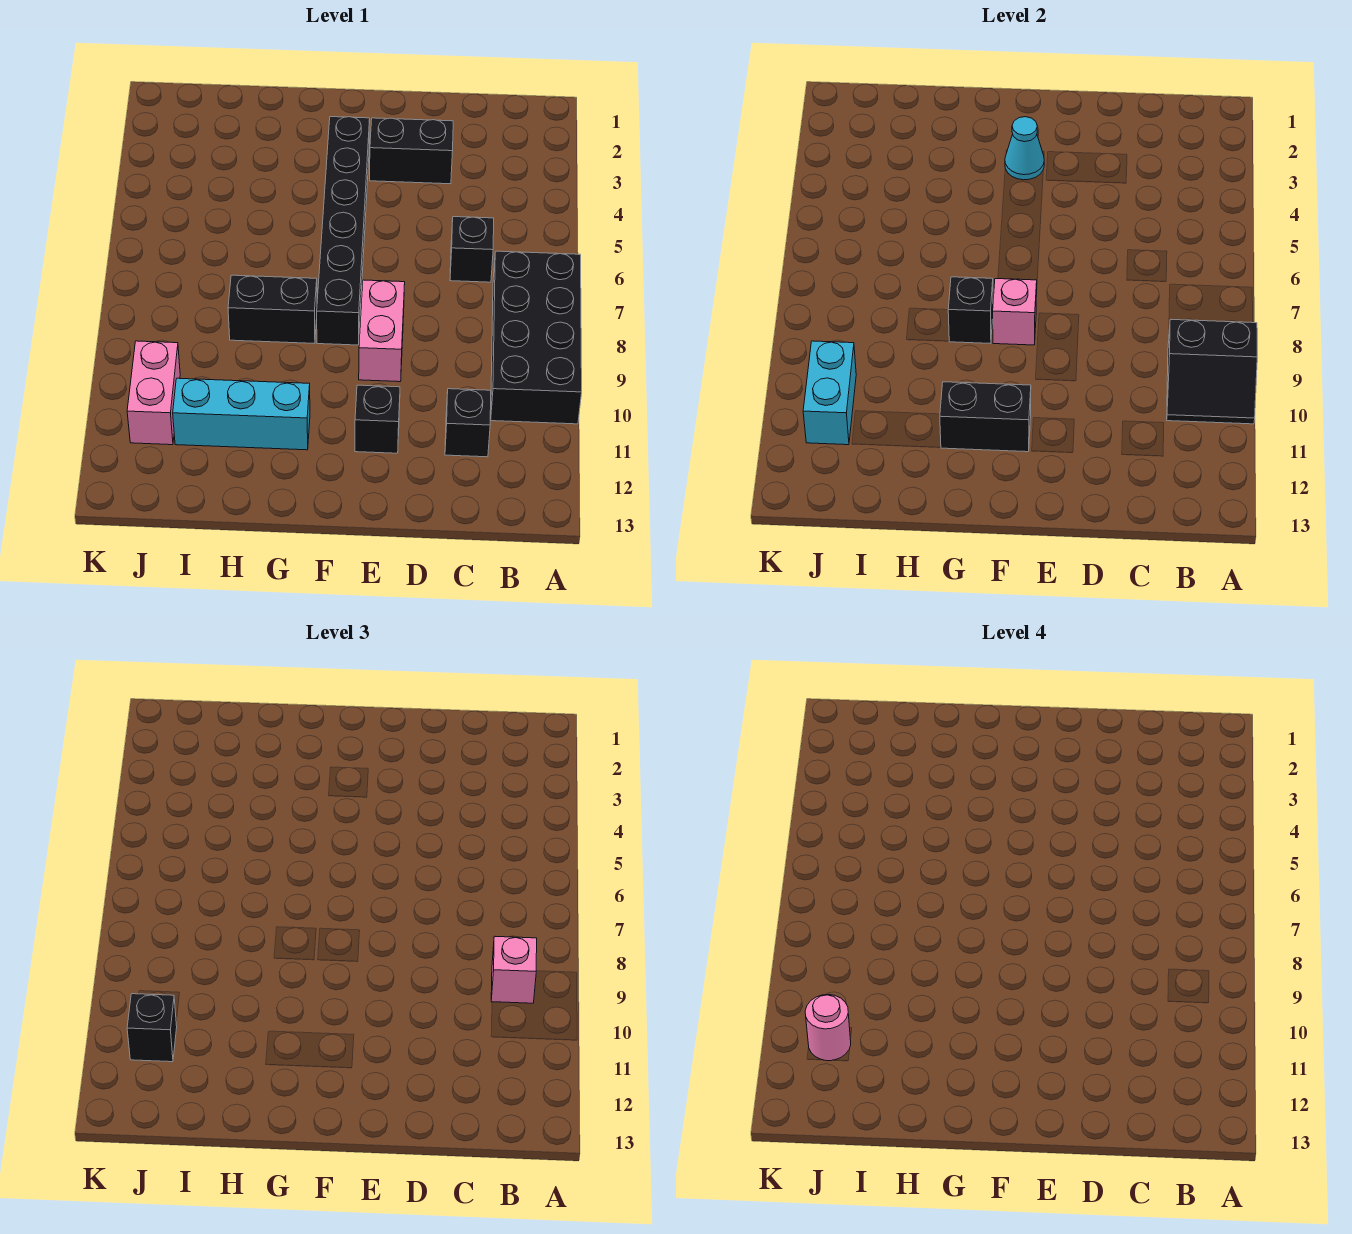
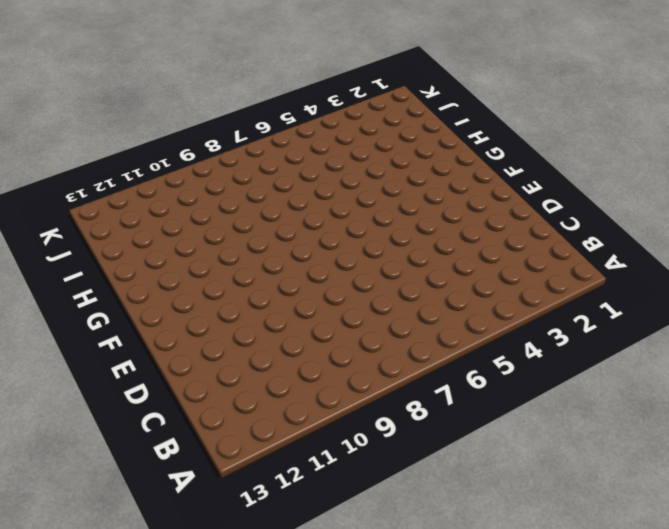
none -> black 2x4 brick [491,251,582,424]
none -> black 1x1 brick [450,217,494,282]
none -> black 1x1 brick [445,389,491,457]

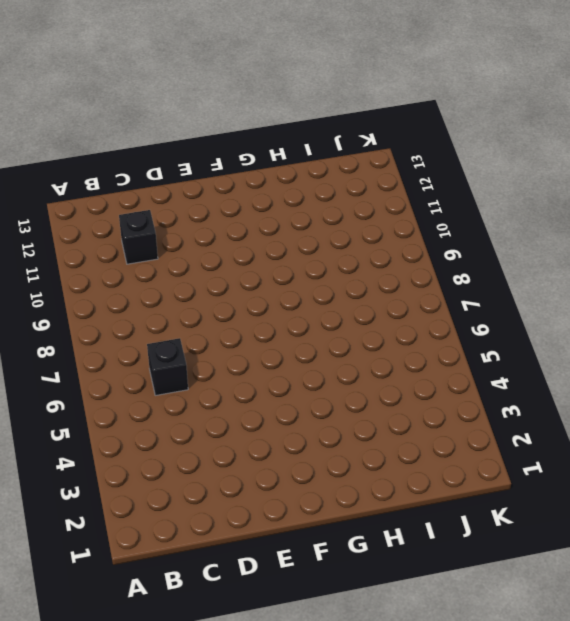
none -> black 2x4 brick [491,251,582,424]
none -> black 1x2 brick [370,118,453,184]
none -> pink 1x2 brick [359,280,405,382]

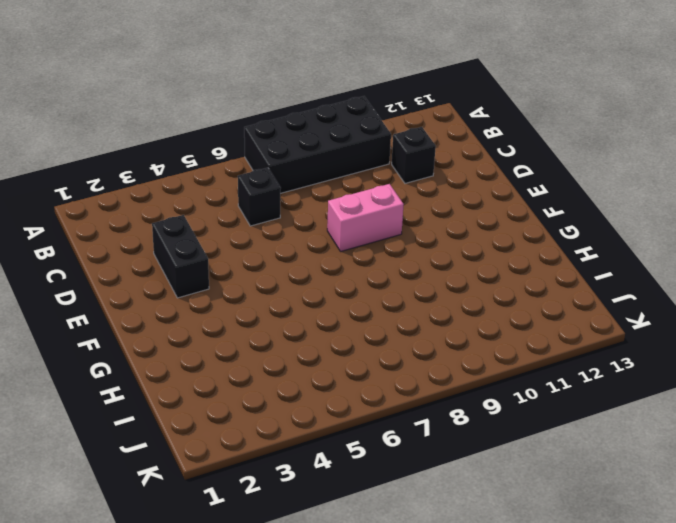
none -> black 1x1 brick [355,385,400,453]
none -> black 1x6 brick [317,117,370,345]
none -> black 1x2 brick [228,275,317,343]

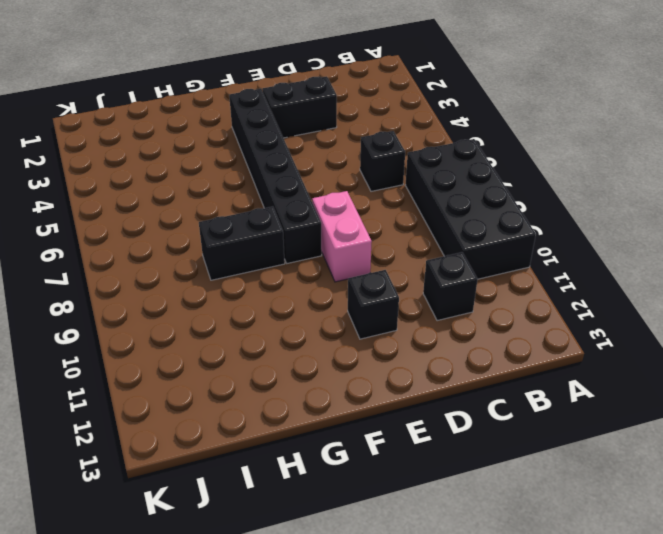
none -> cyan 1x3 brick [173,378,310,450]
none -> pink 1x2 brick [127,341,180,445]
none -> black 2x2 slope [1167,319,1257,424]

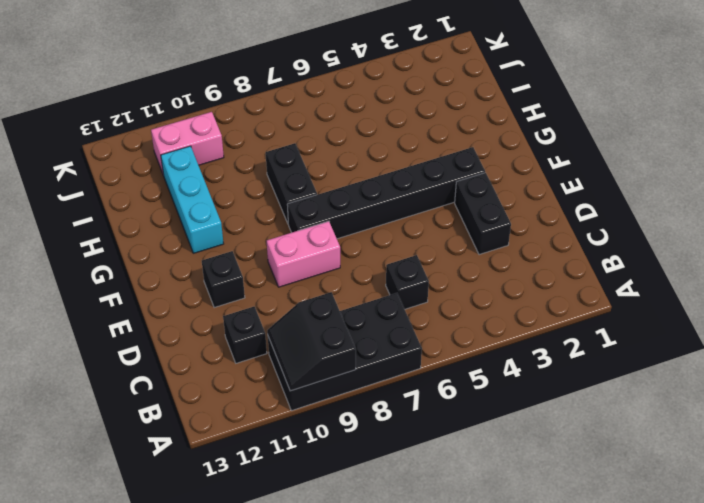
none -> cyan 1x1 cone [1005,117,1044,180]
none -> pink 1x1 brick [993,279,1037,345]
none -> black 1x2 brick [940,382,1031,452]

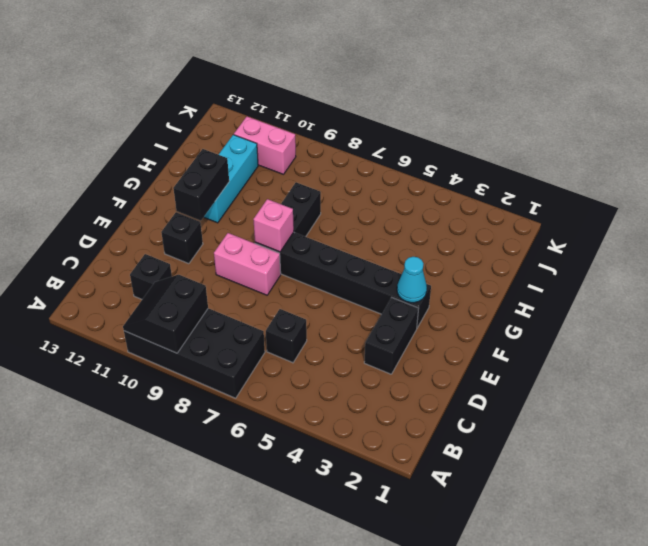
none -> black 1x1 brick [948,277,993,343]
none -> cyan 1x2 brick [803,341,856,445]
none -> pink 1x1 brick [491,936,537,1003]

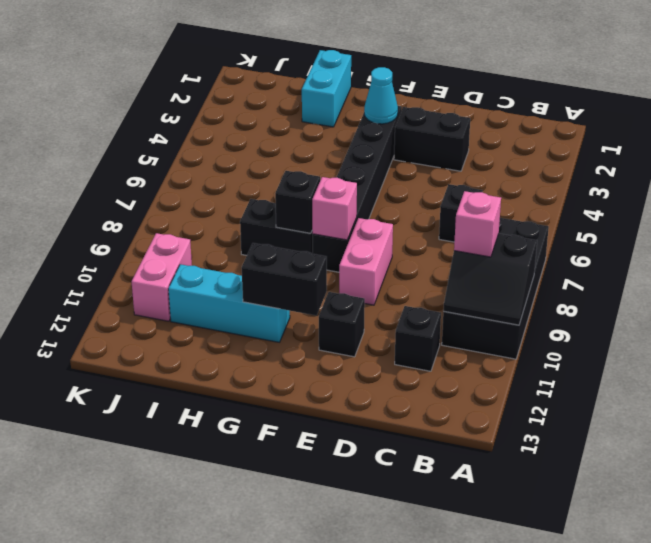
cyan 1x2 brick [302,50,351,127] -> cyan 1x2 brick moved to [803,341,856,445]
none -> black 1x1 brick [127,994,177,1062]
none -> pink 1x1 round brick [805,994,851,1061]

